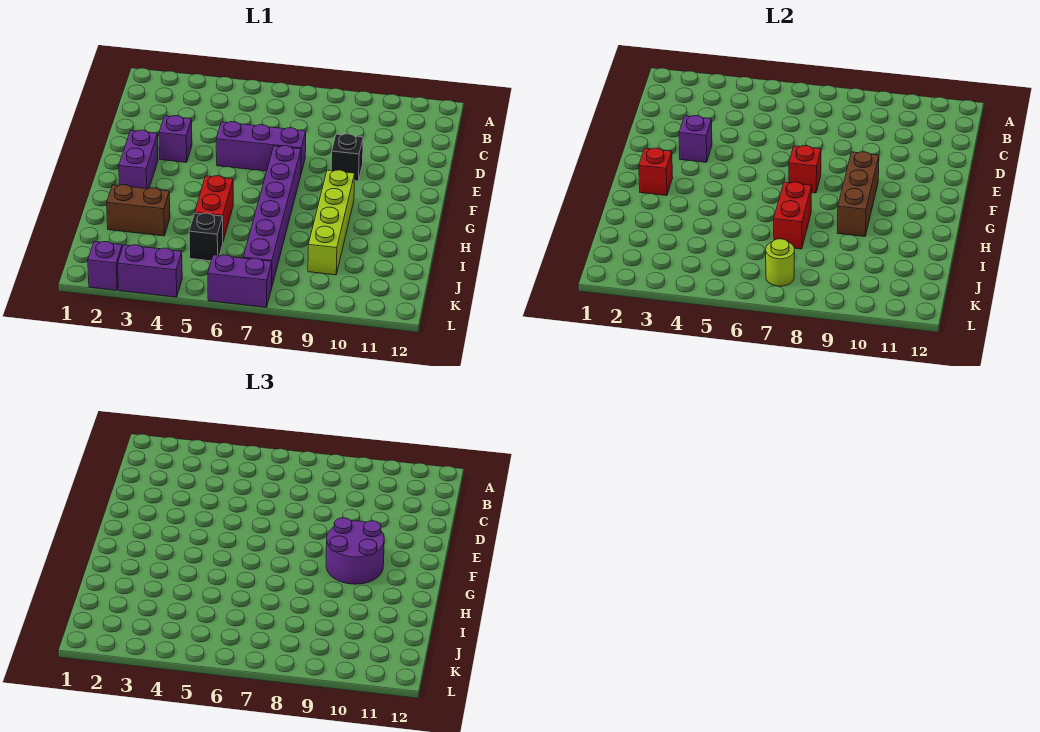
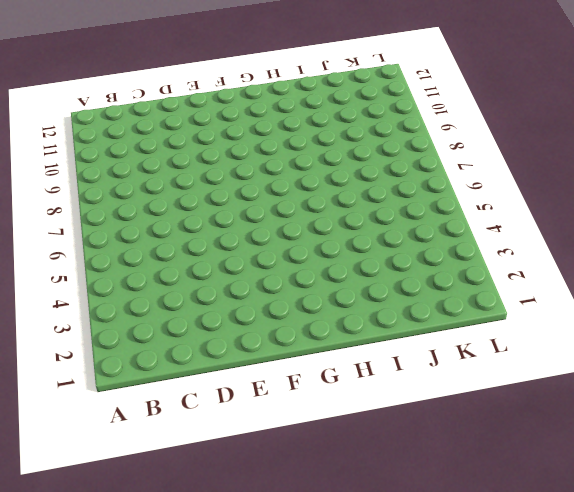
none -> purple 1x1 brick [159,116,192,162]
none -> purple 1x3 brick [216,122,306,173]
none -> black 1x1 brick [331,134,363,181]

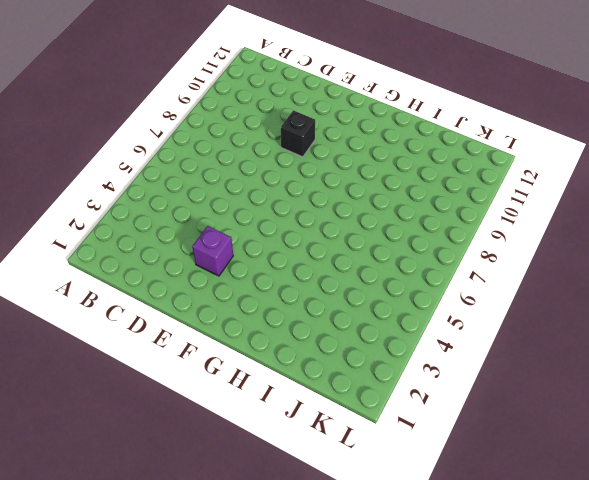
none -> purple 1x3 brick [216,122,306,173]
none -> purple 1x2 brick [119,130,158,189]
none -> purple 1x6 brick [243,146,301,285]

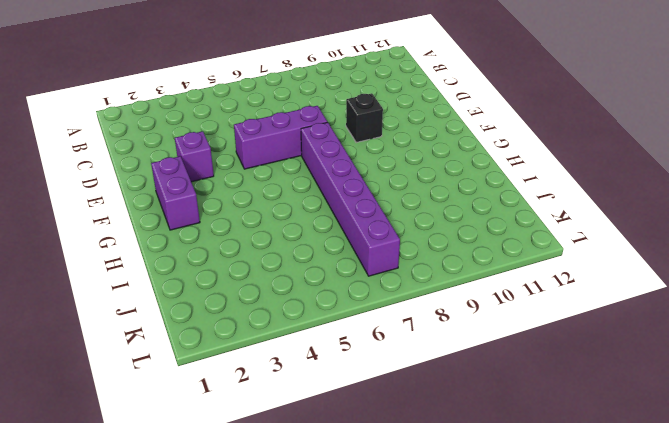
none -> lime 1x4 brick [308,170,355,275]
none -> red 1x2 brick [195,176,233,241]
none -> brown 1x2 brick [107,185,170,236]

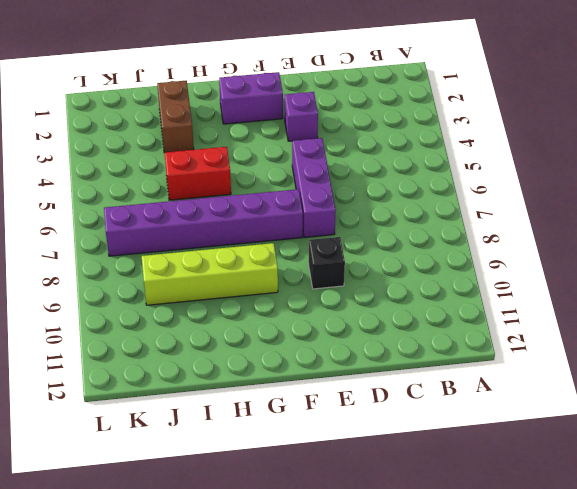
none -> black 1x1 brick [189,213,223,261]
none -> purple 1x1 brick [88,241,122,290]
none -> purple 1x2 brick [118,245,182,297]

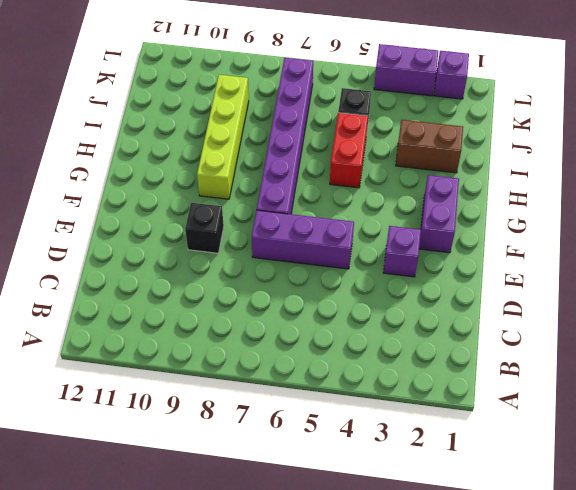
none -> purple 1x2 brick [208,255,272,307]
none -> purple 1x1 brick [679,116,712,162]
none -> red 1x1 brick [789,146,821,193]

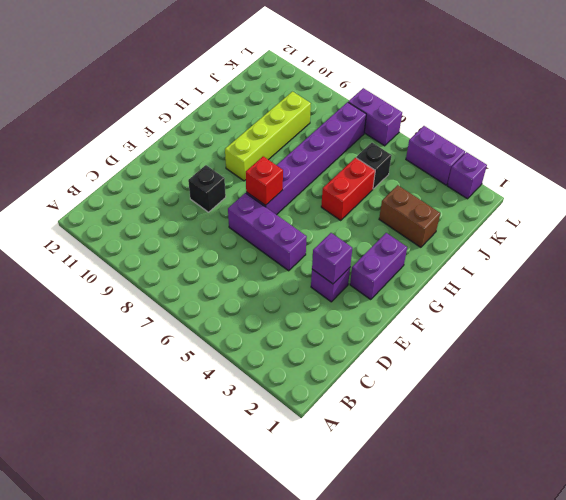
none -> brown 1x3 brick [837,152,879,237]
none -> red 1x1 brick [639,148,673,196]
none -> red 1x2 brick [774,182,812,249]

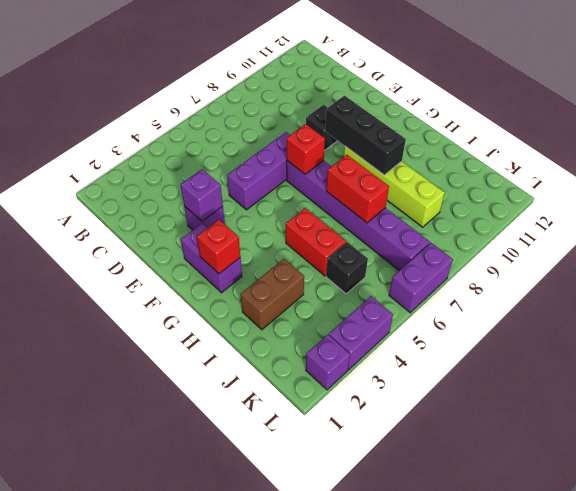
black 1x3 brick [325,96,406,175] -> brown 1x3 brick [837,152,879,237]
none -> lime 1x1 round brick [766,239,794,286]
none -> purple 2x2 round brick [326,518,384,584]

